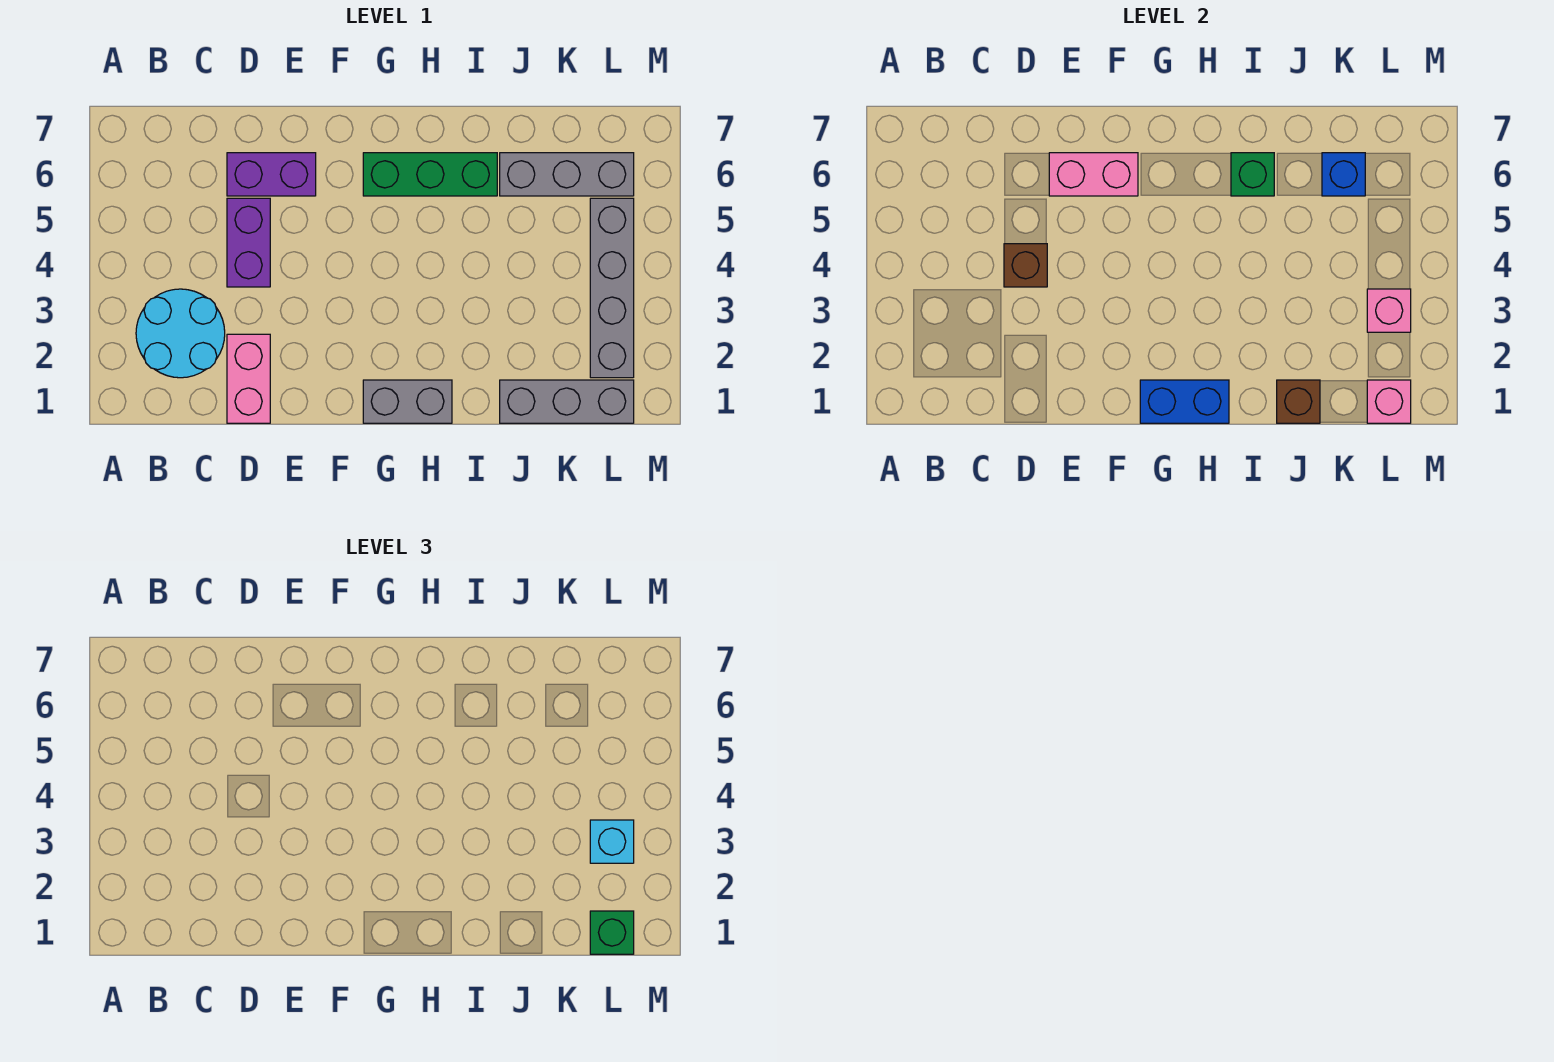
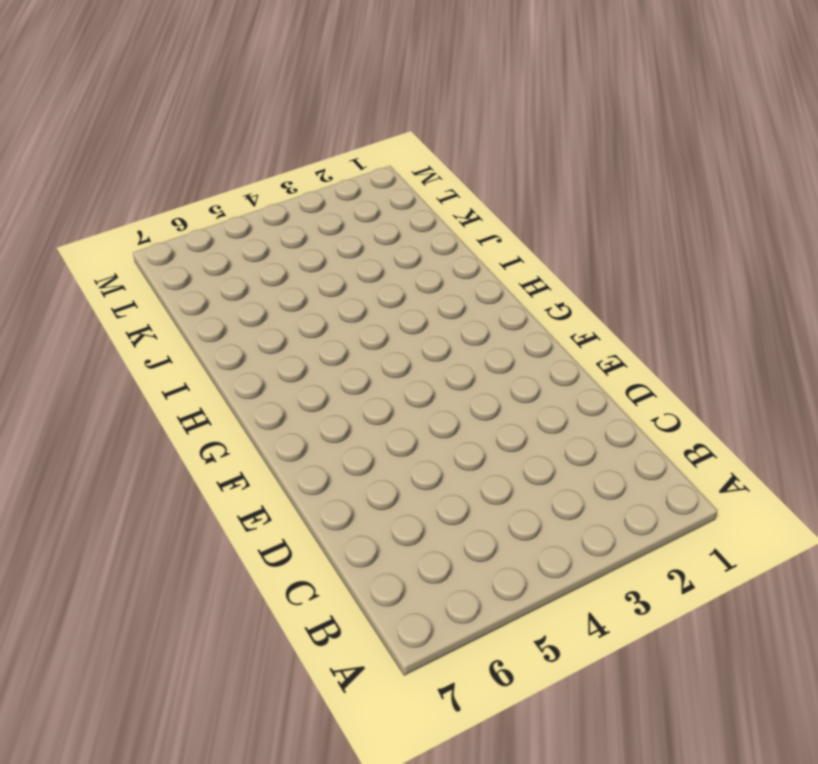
none -> cyan 2x2 round brick [136,289,225,378]
none -> pink 1x2 brick [227,334,270,423]
none -> purple 1x2 brick [227,198,270,287]

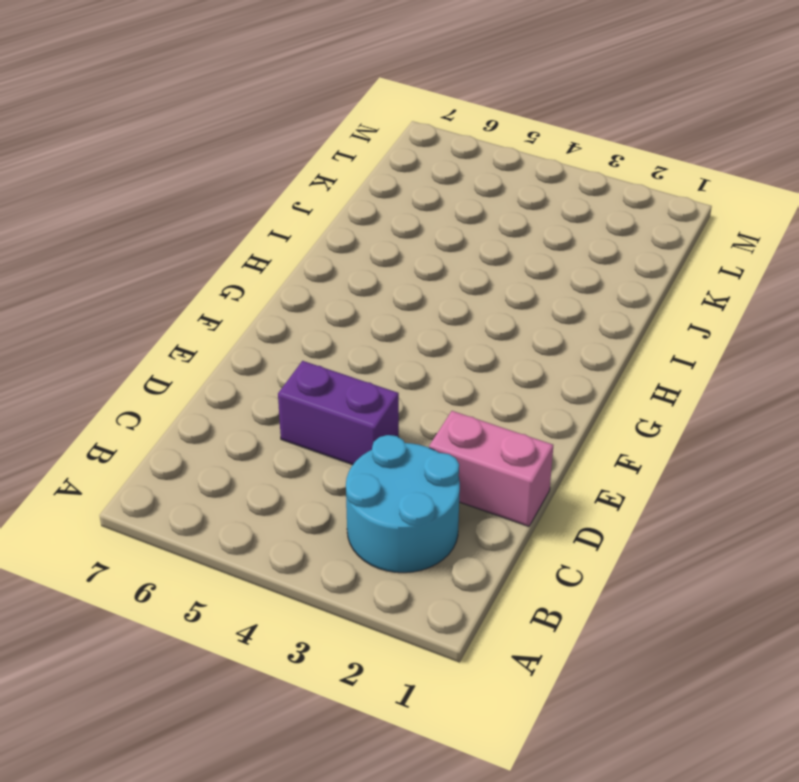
none -> purple 1x2 brick [227,153,316,196]
none -> grey 1x2 brick [363,380,452,423]
none -> green 1x3 brick [363,153,497,196]

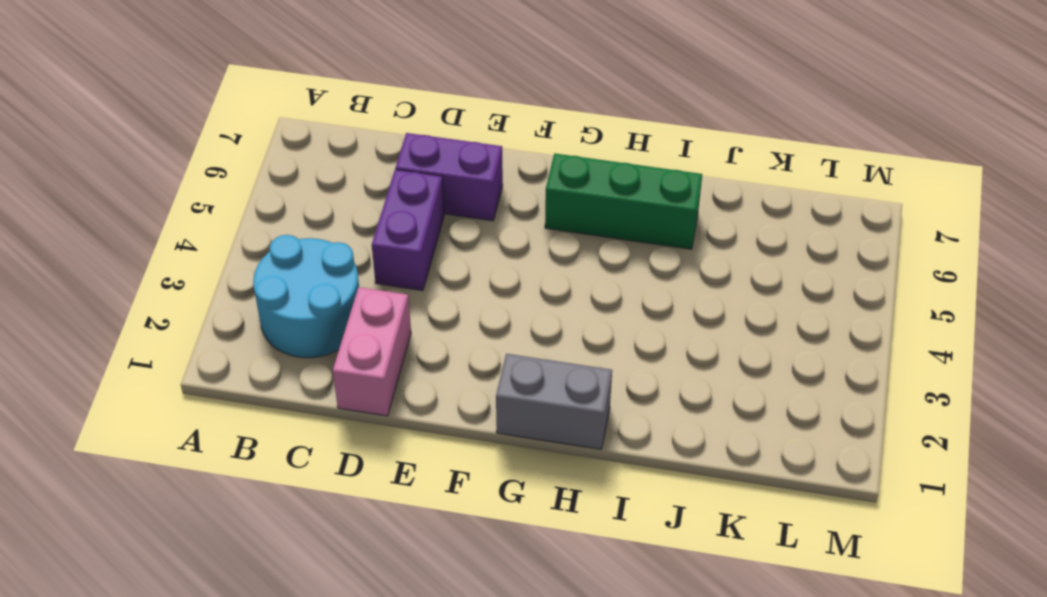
none -> grey 1x3 brick [500,380,634,423]
none -> grey 1x3 brick [500,153,634,196]
none -> grey 1x4 brick [590,198,634,378]

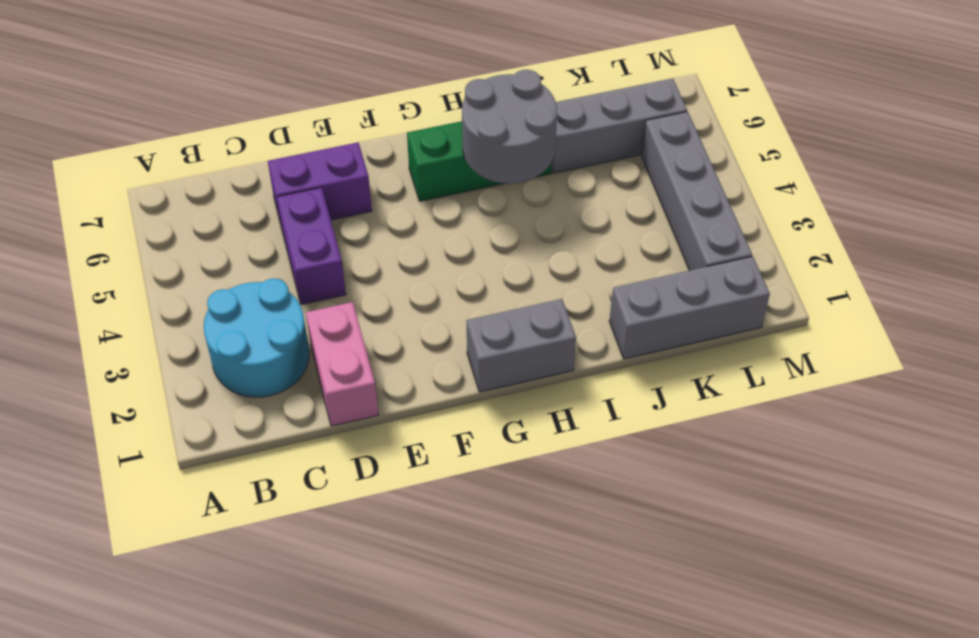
grey 2x2 round brick [462,70,557,183] -> green 1x1 brick [1231,153,1274,196]
none -> brown 1x1 brick [1004,244,1047,287]
none -> pink 1x2 brick [1049,153,1138,196]
none -> blue 1x2 brick [1140,380,1229,423]

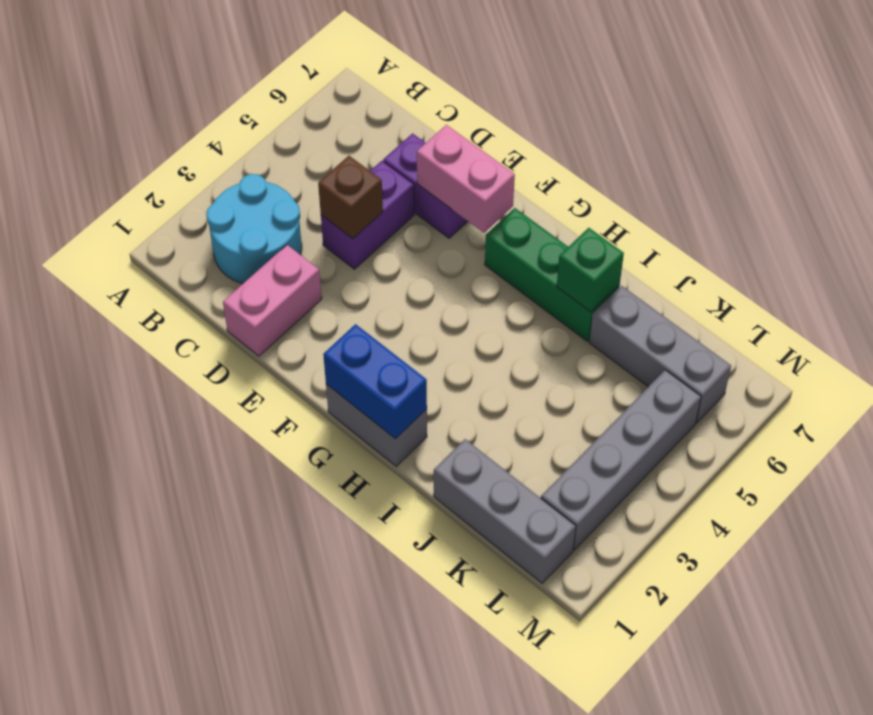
none -> brown 1x1 brick [1277,380,1320,423]
none -> blue 1x1 brick [1322,153,1365,196]
none -> pink 1x1 brick [1367,380,1411,423]

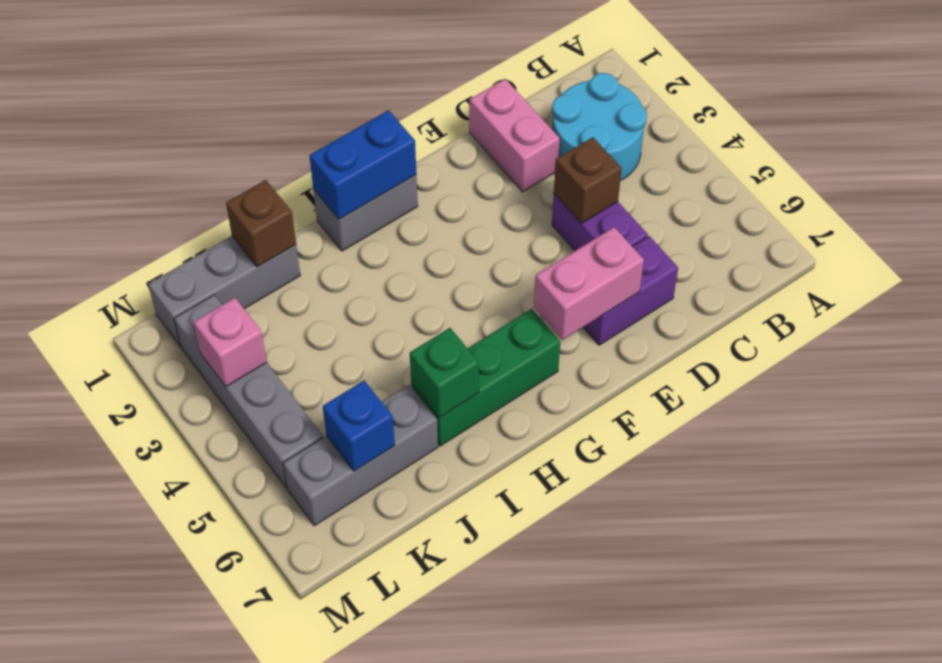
none -> pink 1x1 brick [1367,380,1411,423]
none -> green 1x1 brick [590,911,634,954]
none -> cyan 1x1 brick [590,820,634,863]

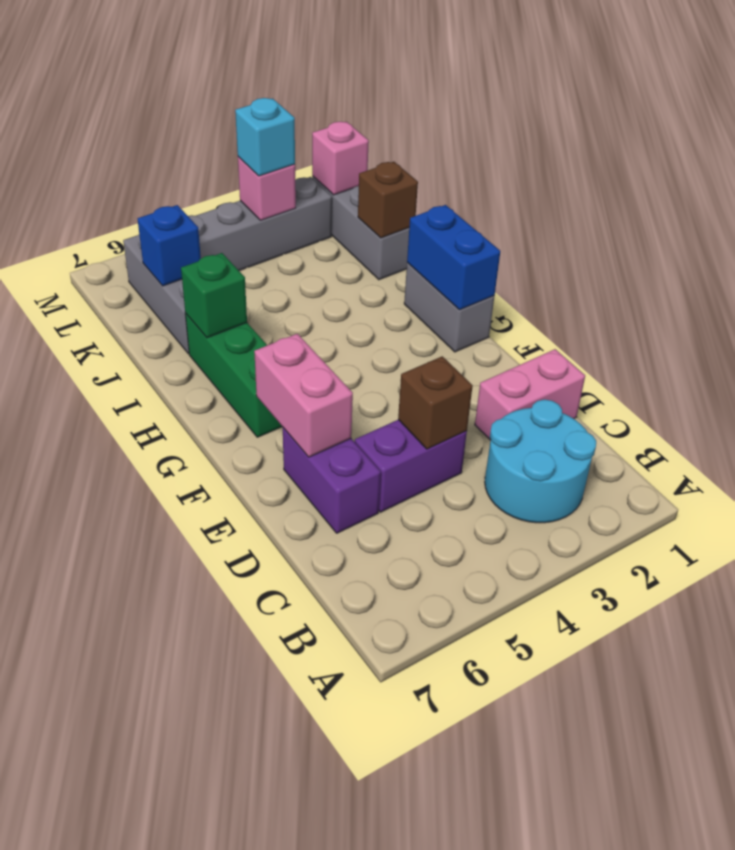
none -> green 1x1 brick [590,911,634,954]

